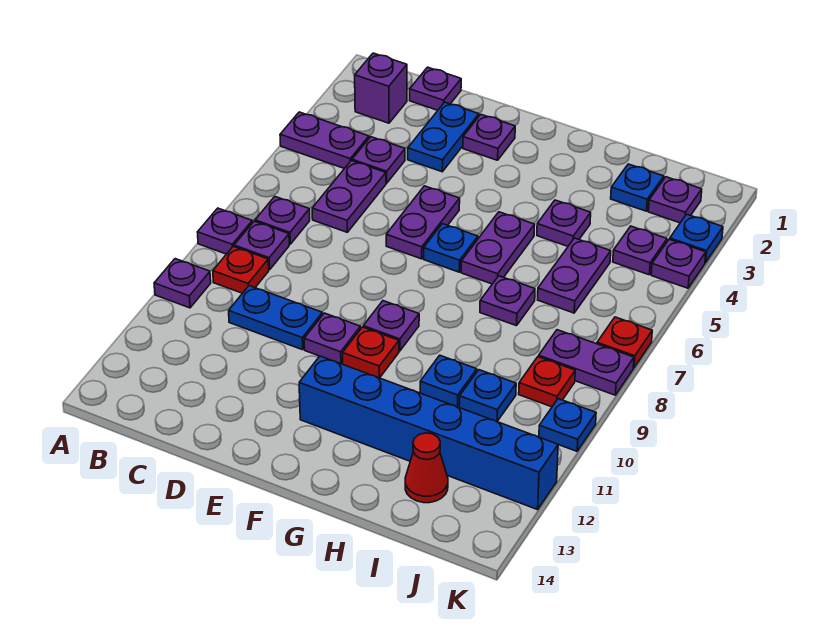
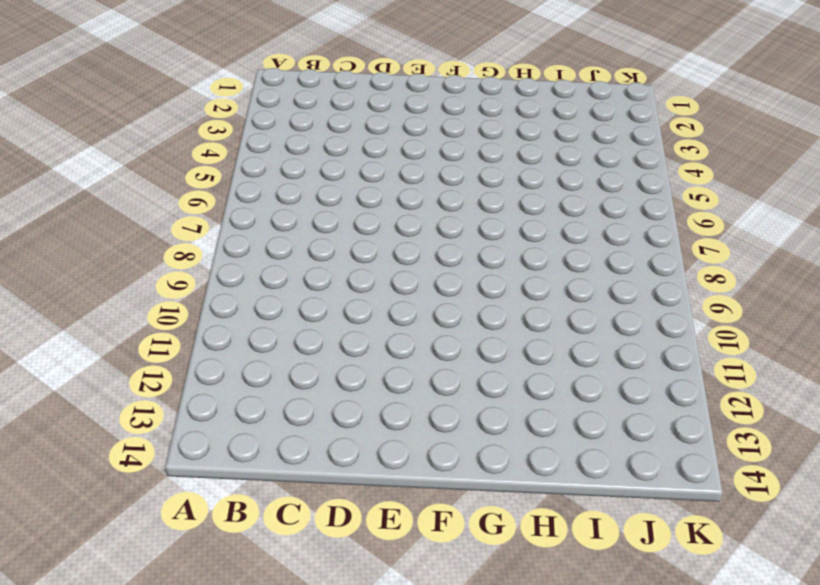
none -> purple 1x2 plate [280,112,369,169]
none -> purple 1x1 plate [198,208,252,254]
none -> purple 1x1 plate [154,259,211,308]
none -> purple 1x1 brick [355,53,407,123]

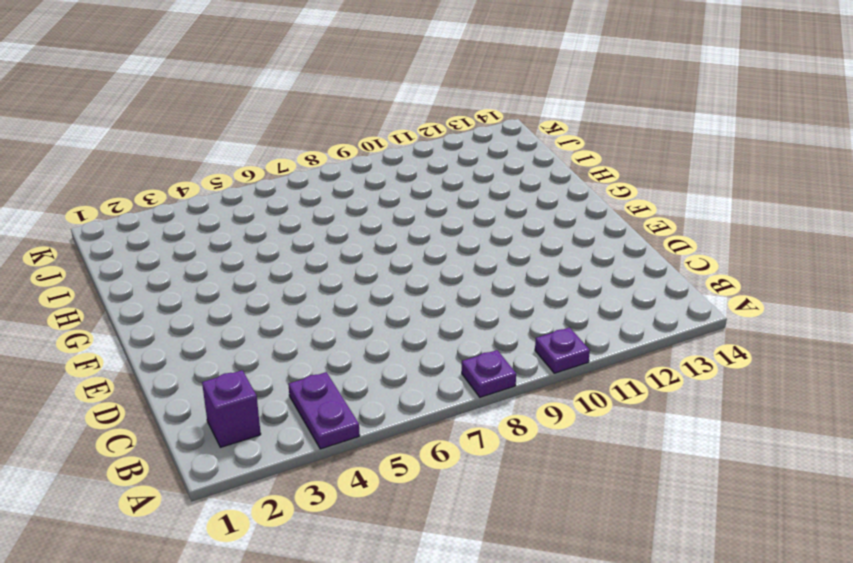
none -> purple 1x1 plate [255,197,310,244]
none -> purple 1x1 plate [234,221,289,270]
none -> red 1x1 plate [213,246,269,293]
none -> purple 1x1 plate [410,67,461,110]

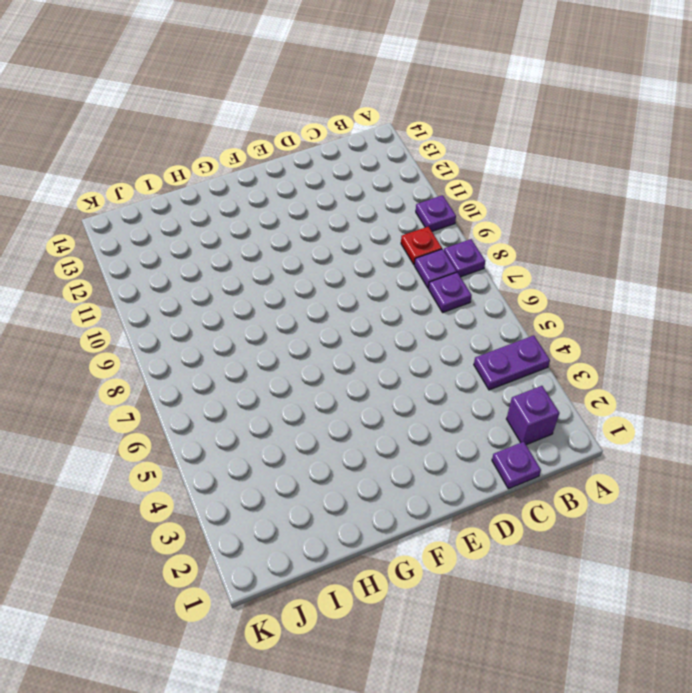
none -> purple 1x1 plate [352,137,405,183]
none -> purple 1x2 plate [312,161,386,232]
none -> blue 1x2 plate [229,286,322,350]
none -> blue 1x2 plate [408,102,479,172]

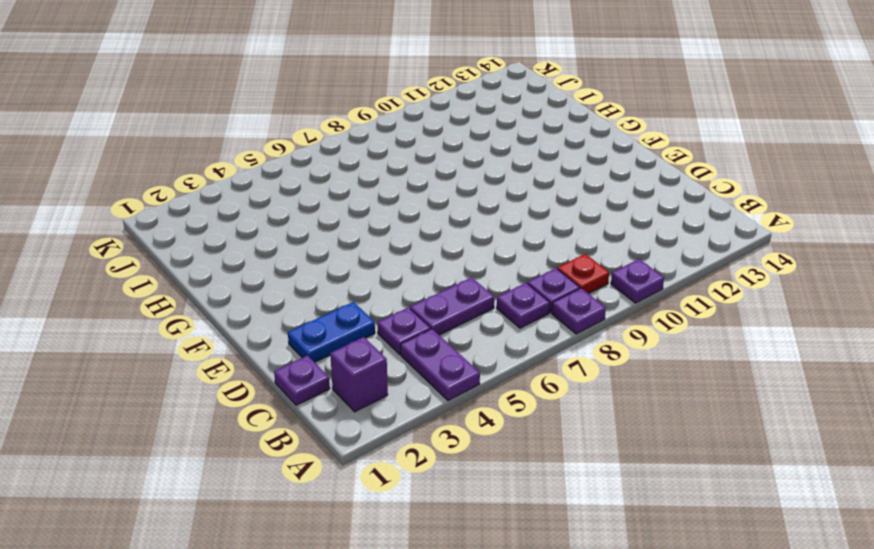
none -> blue 1x2 plate [229,286,322,350]
none -> purple 1x1 plate [463,115,515,160]
none -> purple 1x2 plate [386,186,460,259]
none -> purple 1x1 plate [304,313,361,364]

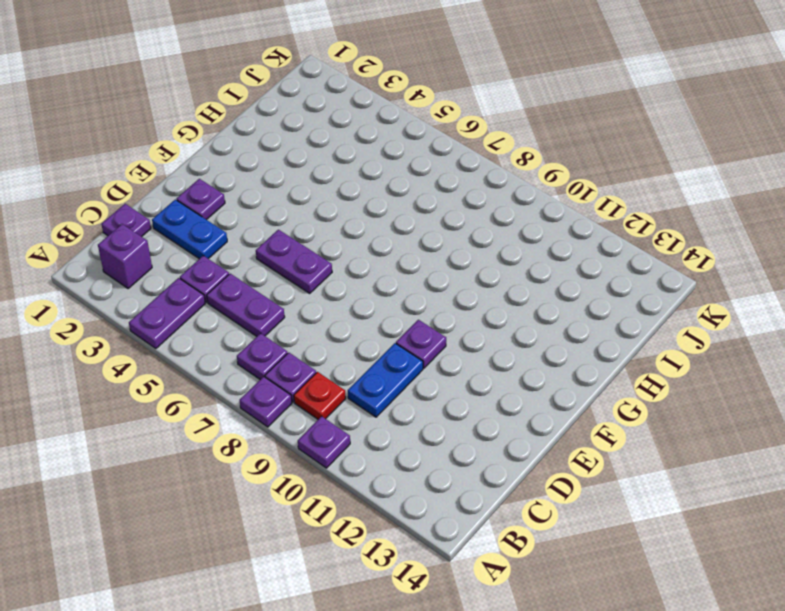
none -> blue 1x1 plate [424,224,478,272]
none -> purple 1x1 plate [363,301,419,351]
none -> red 1x1 plate [343,327,399,378]
none -> blue 1x6 brick [299,356,558,510]

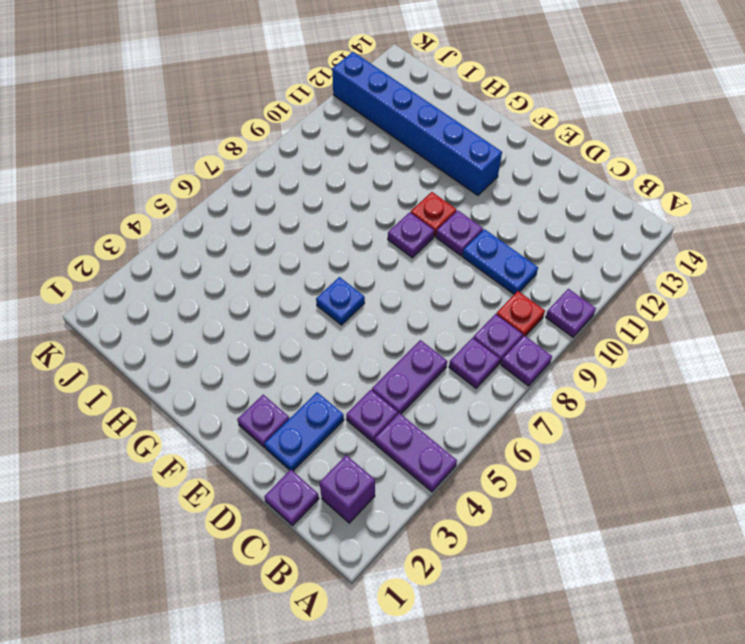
none -> purple 1x2 plate [386,186,460,259]
none -> purple 1x2 plate [461,212,535,284]
none -> purple 1x1 plate [537,200,591,246]
none -> purple 1x1 plate [480,276,535,326]

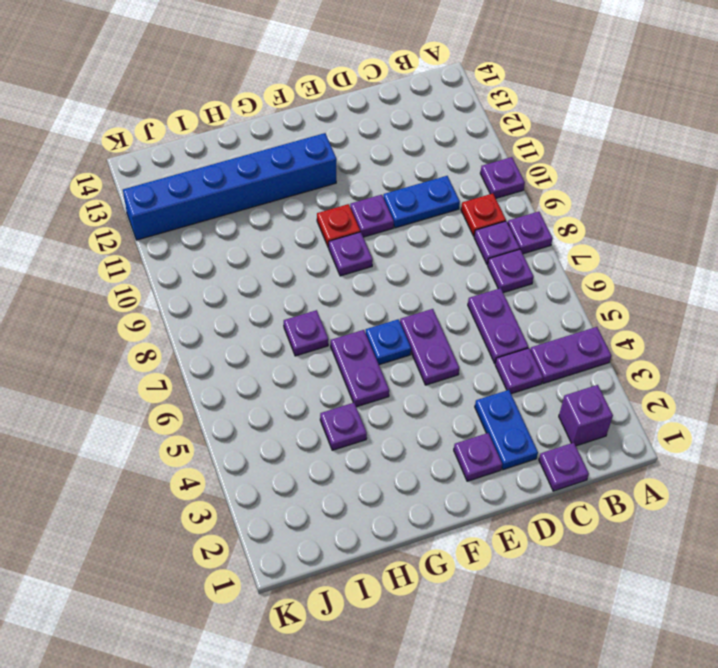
none -> blue 1x1 plate [420,355,477,407]
none -> blue 1x1 plate [611,164,664,211]
none -> purple 1x2 plate [538,238,611,313]
none -> blue 1x1 plate [459,370,516,422]

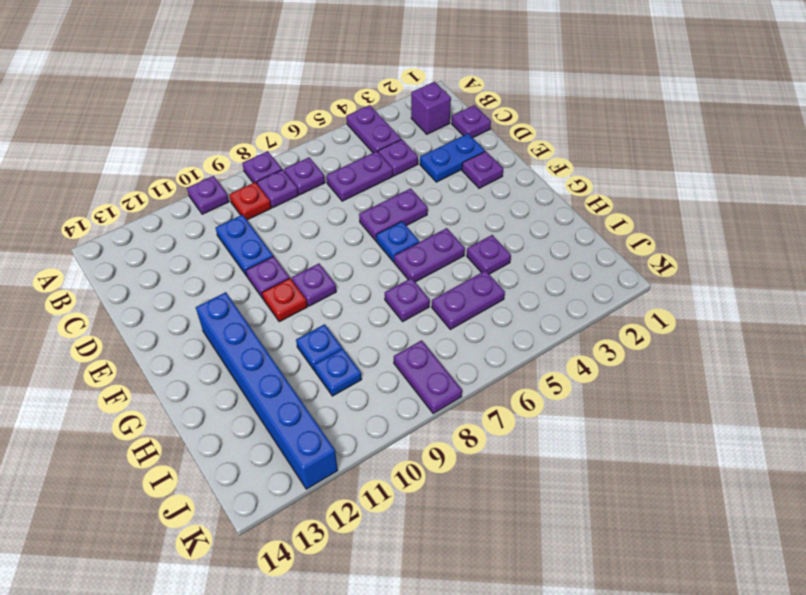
none -> blue 1x1 plate [611,164,664,211]
none -> red 1x1 cone [405,433,448,503]
none -> purple 1x1 plate [648,177,702,223]
none -> purple 1x1 plate [613,226,667,275]

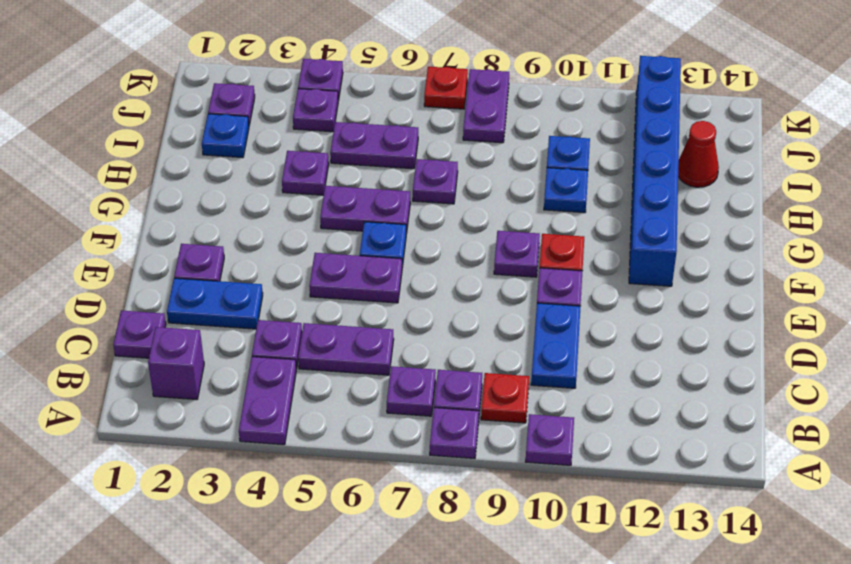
none -> red 1x1 plate [519,357,575,407]
none -> blue 1x1 plate [670,214,723,263]
none -> blue 1x1 plate [539,399,596,451]

